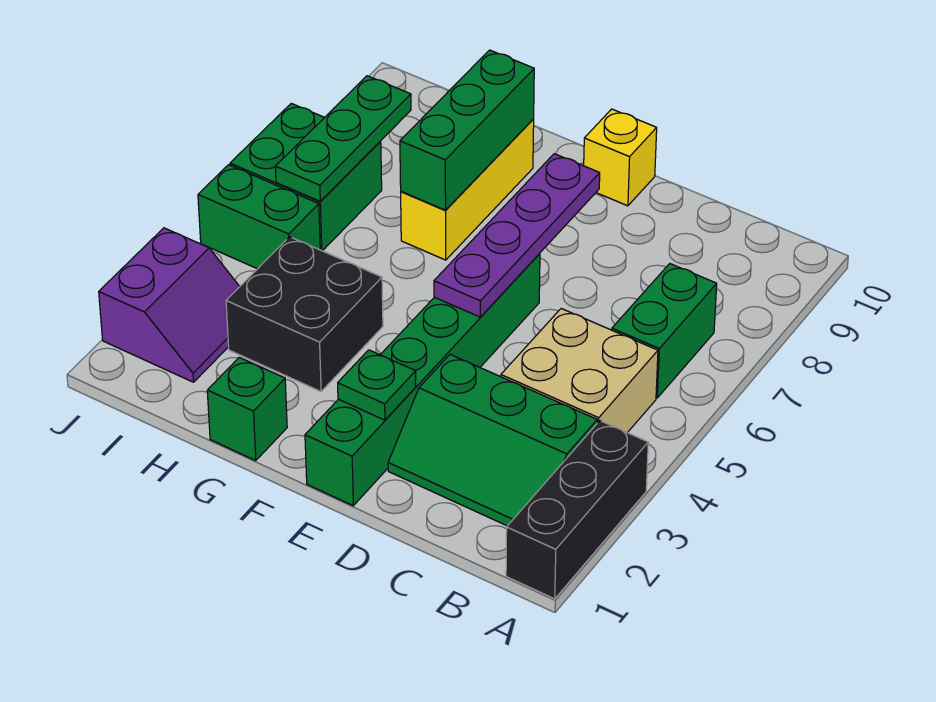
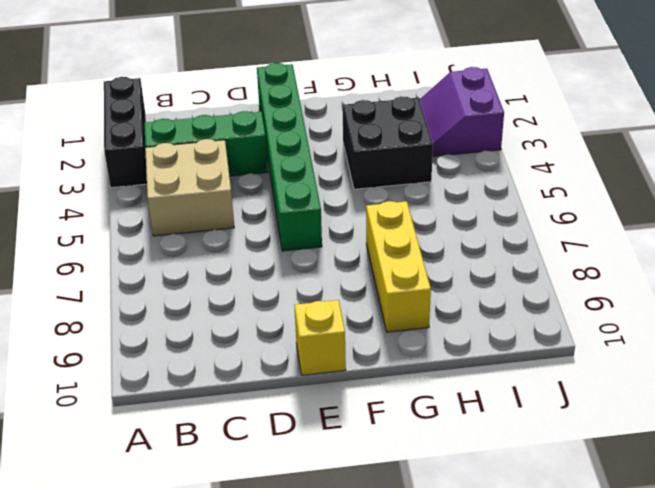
none -> green 1x2 brick [612,264,717,398]
none -> green 1x1 brick [207,357,287,461]
none -> green 1x2 brick [198,165,320,269]

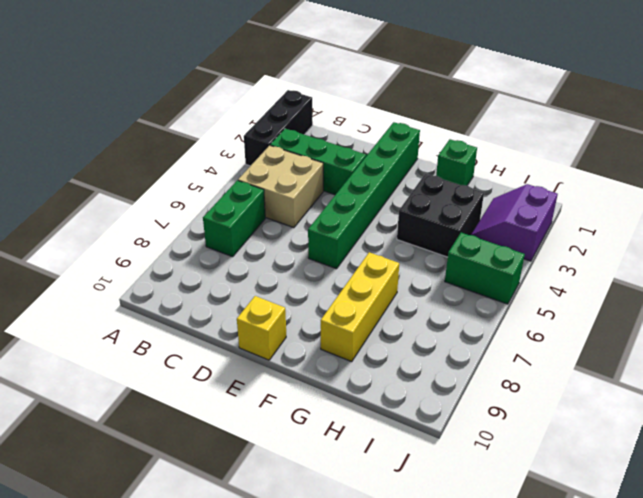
none -> green 2x2 brick [230,103,382,251]
none -> green 1x1 plate [338,350,416,420]
none -> purple 1x4 plate [434,154,600,317]

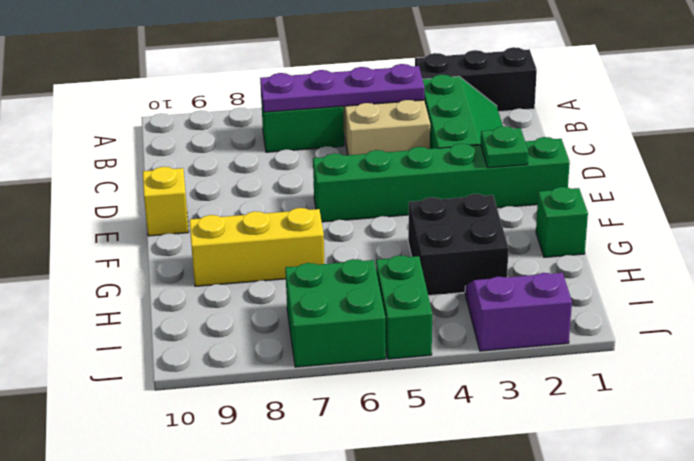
purple 1x4 plate [260,64,424,112] -> purple 1x4 plate moved to [434,154,600,317]
none -> green 1x3 brick [400,50,534,210]
none -> green 1x3 plate [275,76,411,202]

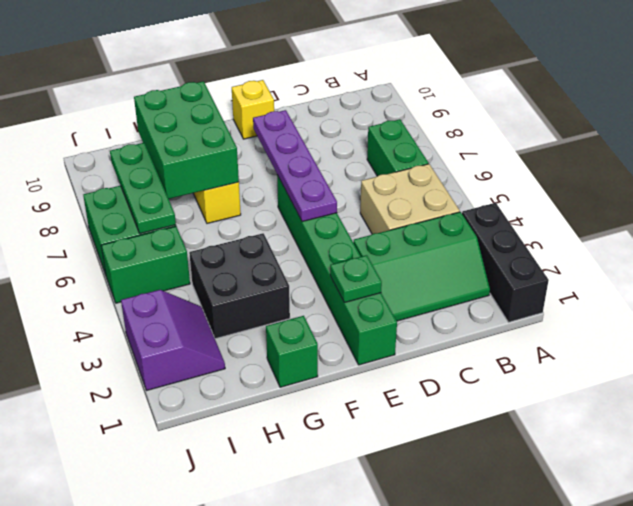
green 2x3 brick [134,81,239,199] -> green 1x3 brick [400,50,534,210]

